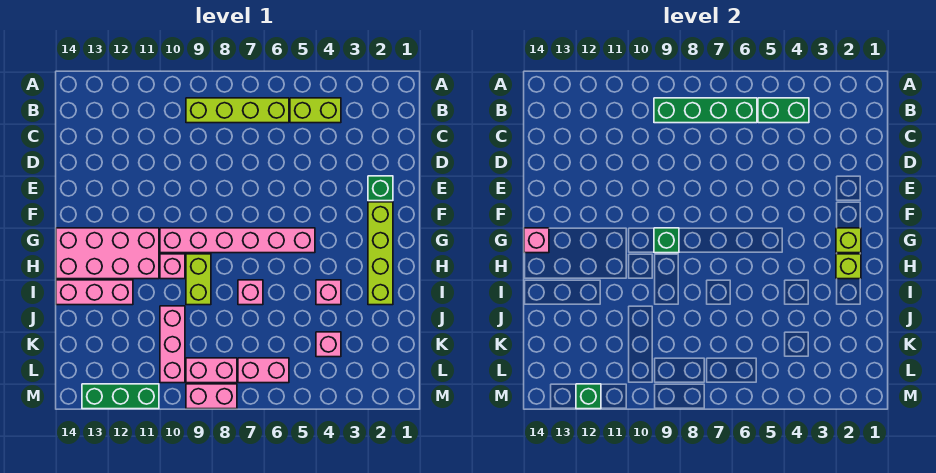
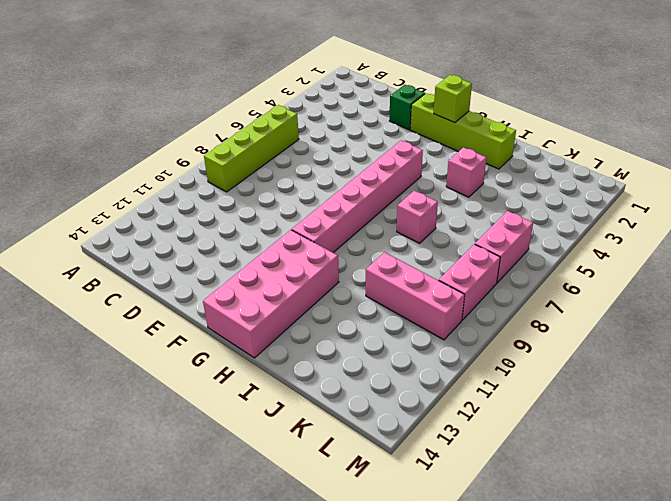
none -> lime 1x2 brick [290,98,341,123]
none -> lime 1x2 brick [186,254,211,305]
none -> pink 1x1 brick [160,254,185,279]

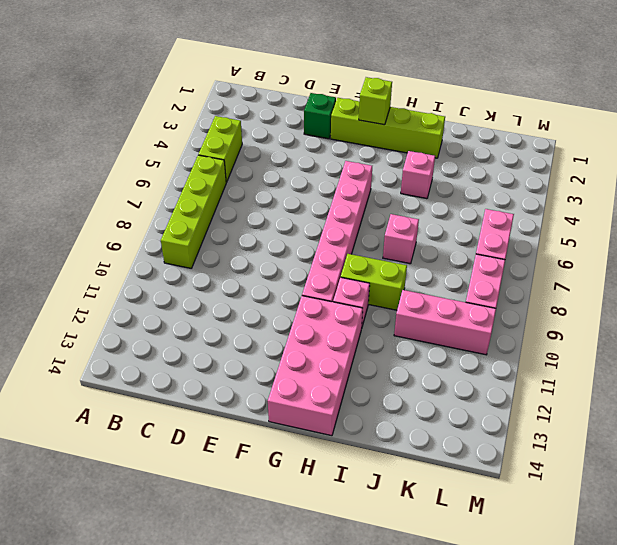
none -> pink 1x3 brick [56,280,133,305]
none -> pink 1x1 brick [316,332,341,357]
none -> pink 1x2 brick [186,384,237,409]

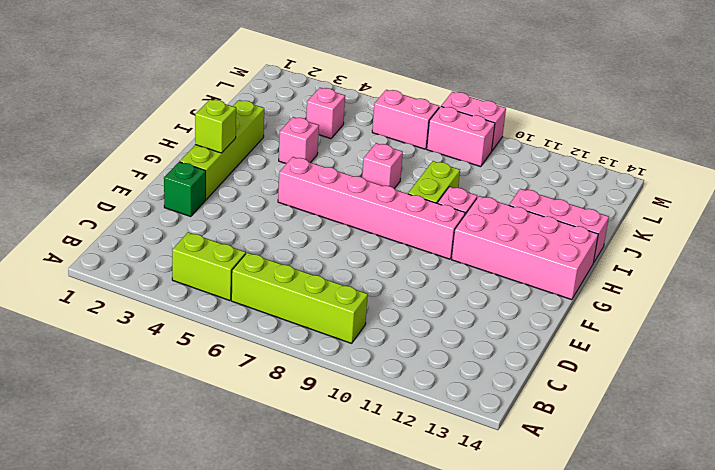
none -> pink 1x3 brick [160,306,185,383]
none -> green 1x3 brick [82,384,159,409]
none -> green 1x2 brick [758,98,809,123]

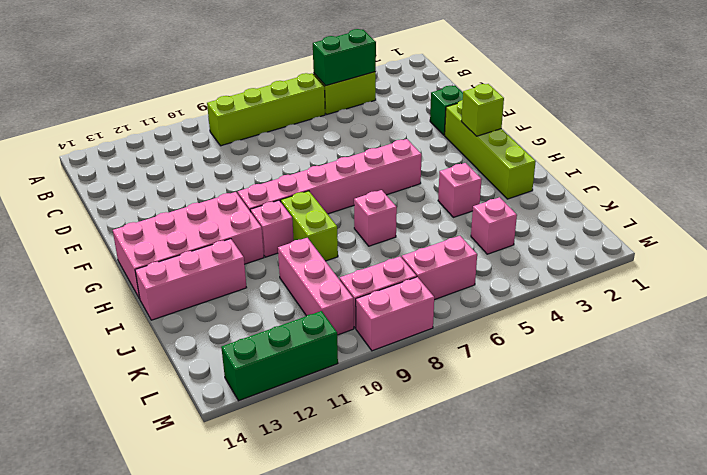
none -> green 1x4 brick [654,98,757,123]
none -> green 1x1 brick [654,228,679,253]
none -> pink 1x1 brick [524,228,549,253]

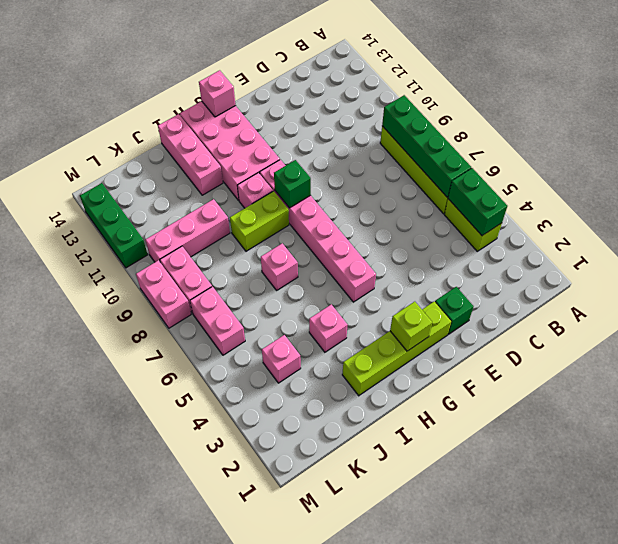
none -> lime 1x1 brick [836,254,861,279]
none -> green 1x1 brick [576,384,601,409]

